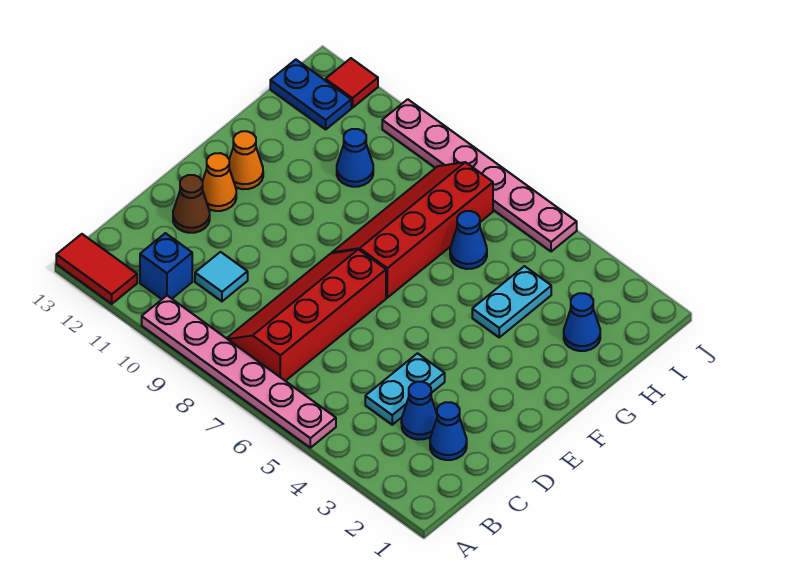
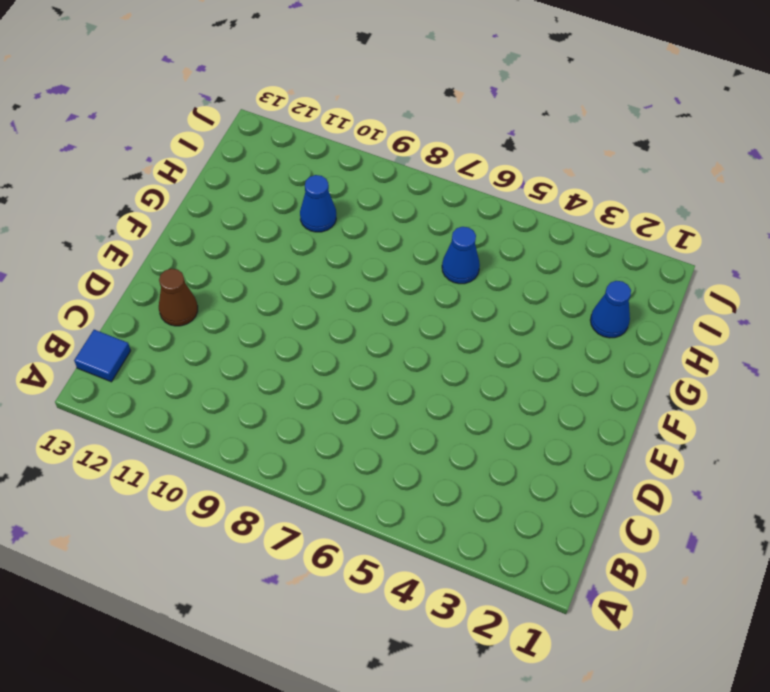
blue 1x1 tile [74,330,131,382] -> none
none -> pink 1x6 plate [142,296,336,448]
none -> red 1x2 tile [56,234,137,304]
none -> red 2x4 slope [227,249,386,381]

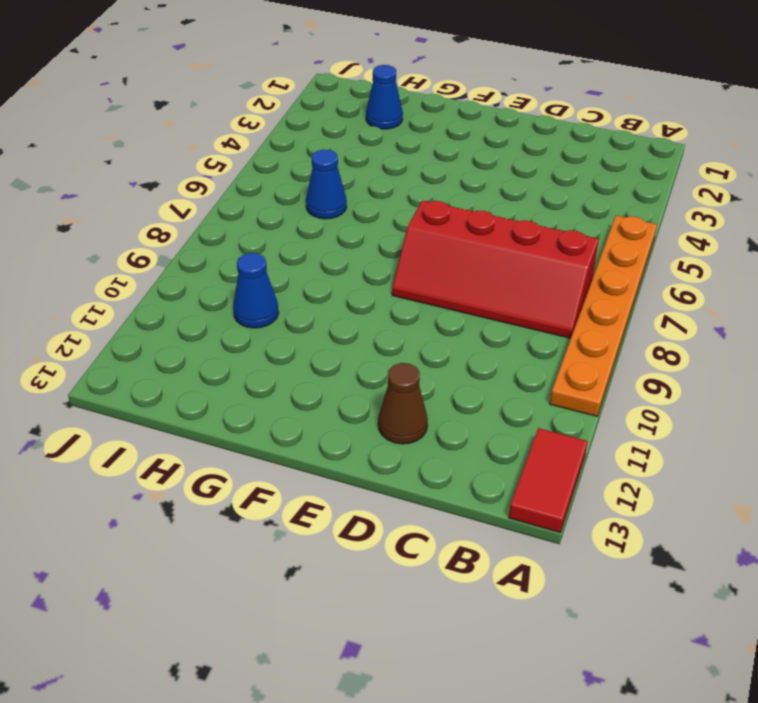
orange 1x6 plate [550,216,657,416] -> pink 1x6 plate [142,296,336,448]
none -> blue 1x1 brick [140,233,192,299]
none -> blue 1x1 cone [430,402,467,460]
none -> blue 1x1 cone [401,382,437,440]

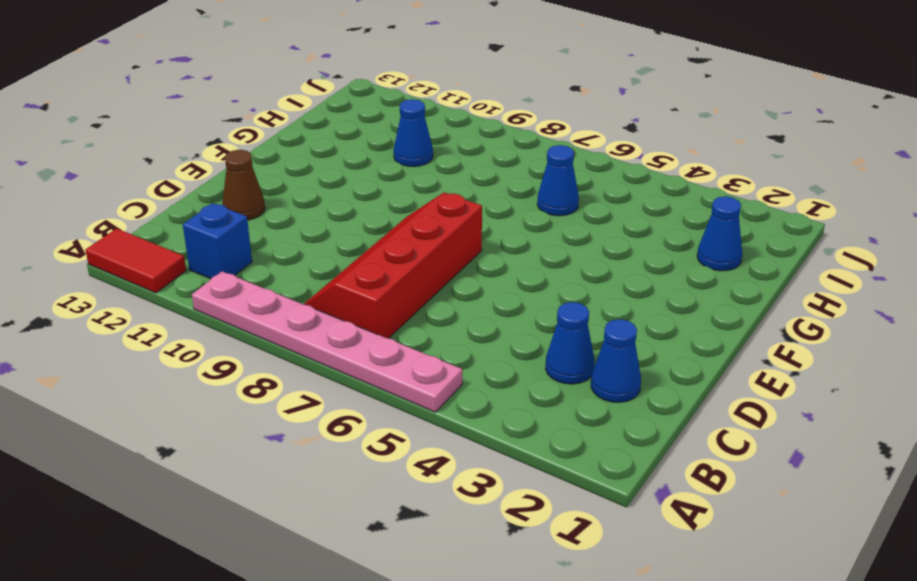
none -> cyan 1x2 plate [365,353,445,425]
none -> cyan 1x1 tile [195,252,248,301]
none -> orange 1x1 cone [202,153,236,211]

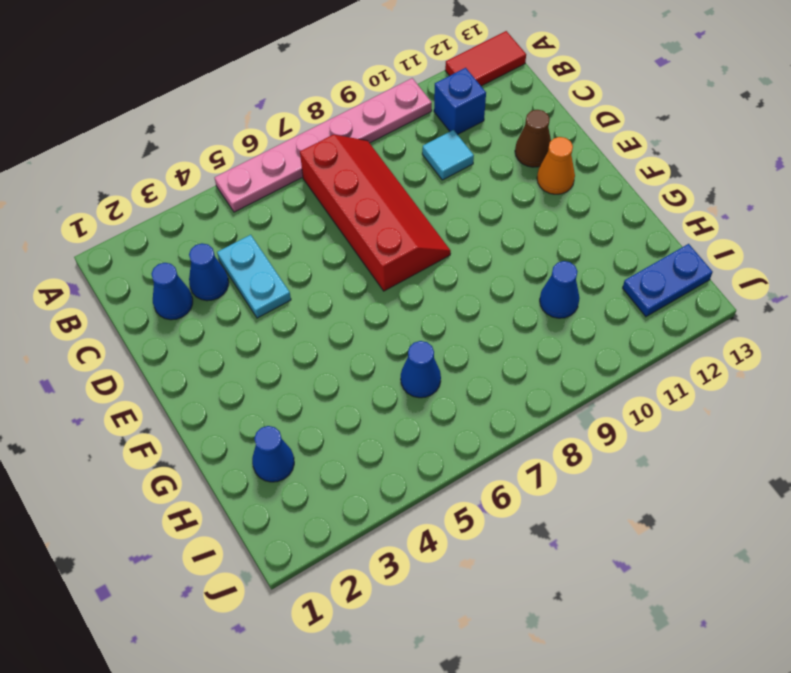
none -> red 2x4 slope [332,162,493,298]
none -> orange 1x1 cone [229,131,263,189]
none -> cyan 1x2 plate [472,266,551,337]

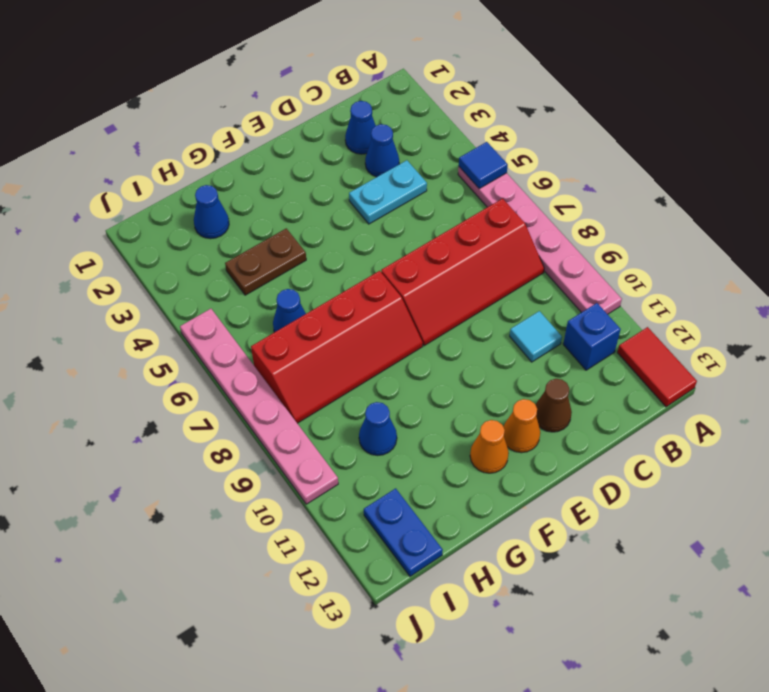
blue 1x1 tile [459,142,508,189] -> none
brown 1x2 plate [225,228,306,295] -> cyan 1x2 plate [472,266,551,337]
none -> red 1x1 tile [326,58,378,108]

